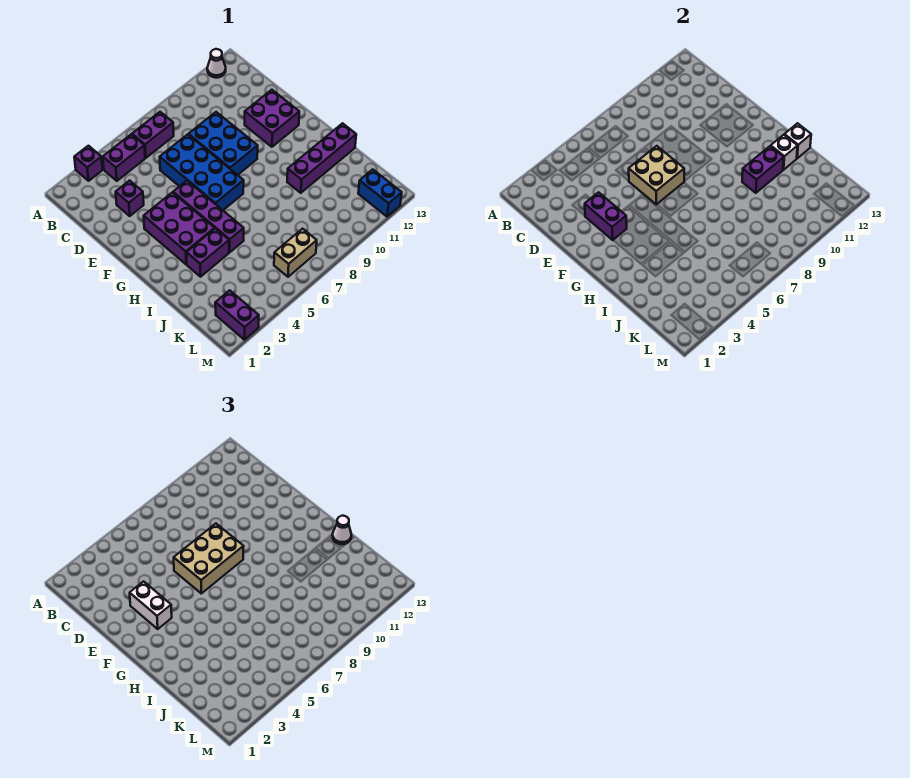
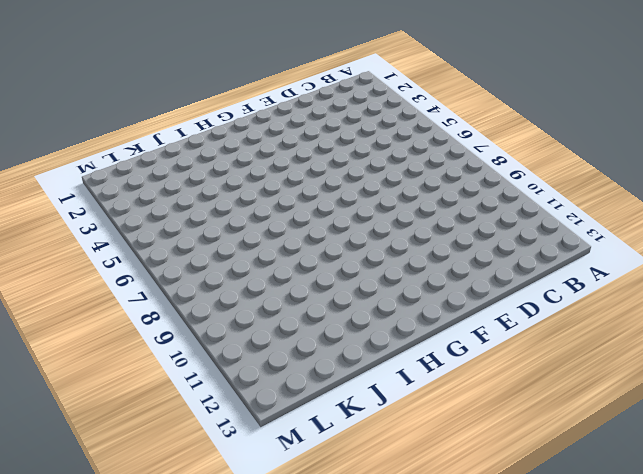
none -> purple 1x1 brick [74,146,103,181]
none -> white 1x1 cone [207,49,226,78]
none -> purple 1x2 brick [103,134,145,181]

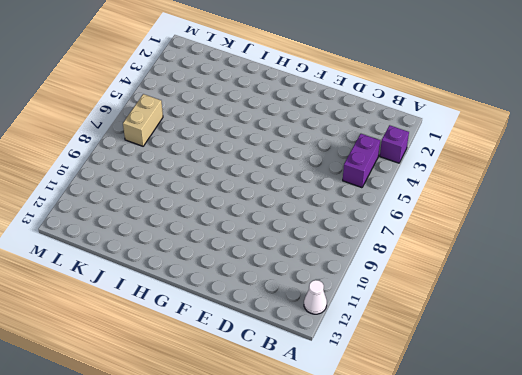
none -> purple 1x2 brick [132,112,174,158]
none -> purple 1x1 brick [116,181,144,216]
none -> blue 2x4 brick [160,134,244,210]

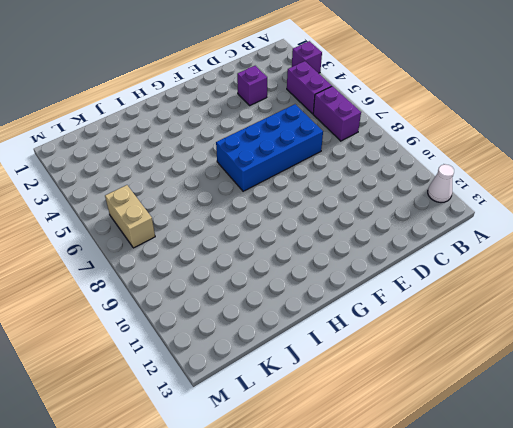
none -> blue 2x3 brick [188,112,258,175]
none -> purple 2x2 brick [245,90,299,147]
none -> purple 2x3 brick [144,192,215,264]

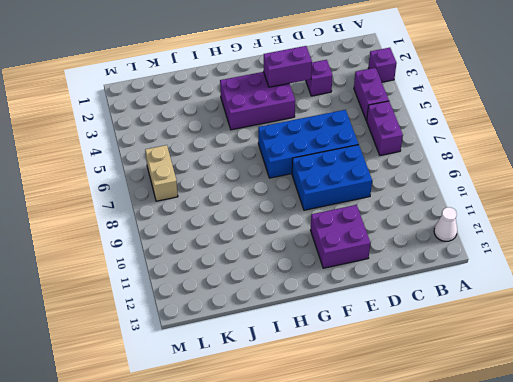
none -> purple 1x4 brick [173,181,244,252]
none -> purple 1x2 brick [186,228,229,277]
none -> purple 1x4 brick [287,123,356,193]

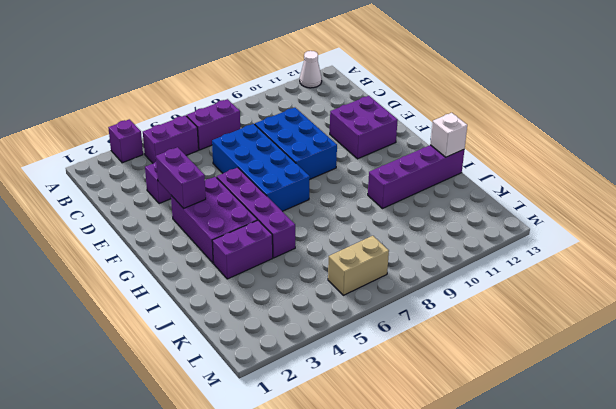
none -> purple 1x2 brick [215,290,259,340]
none -> blue 1x2 brick [358,169,402,217]
none -> tan 2x2 brick [629,146,684,205]

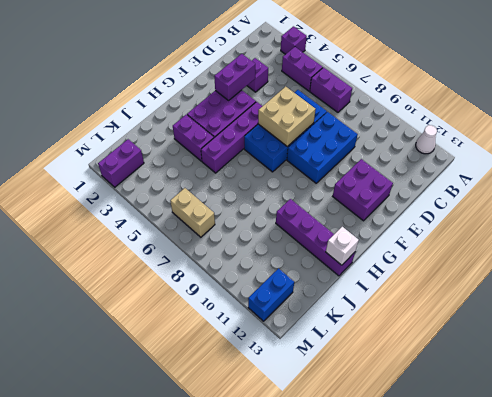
none -> purple 1x2 brick [742,146,784,193]
none -> white 1x1 brick [771,135,798,170]
none -> white 1x2 brick [130,581,172,629]

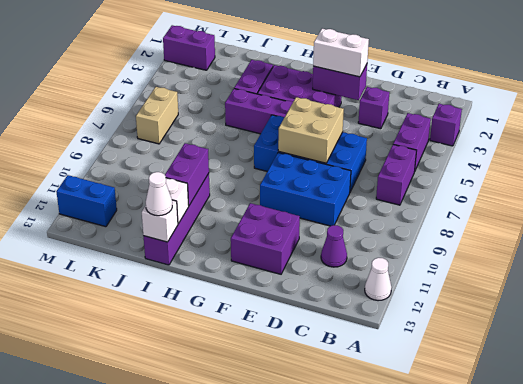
purple 1x1 cone [321,225,347,267] -> none
none -> tan 2x3 brick [174,524,244,593]

